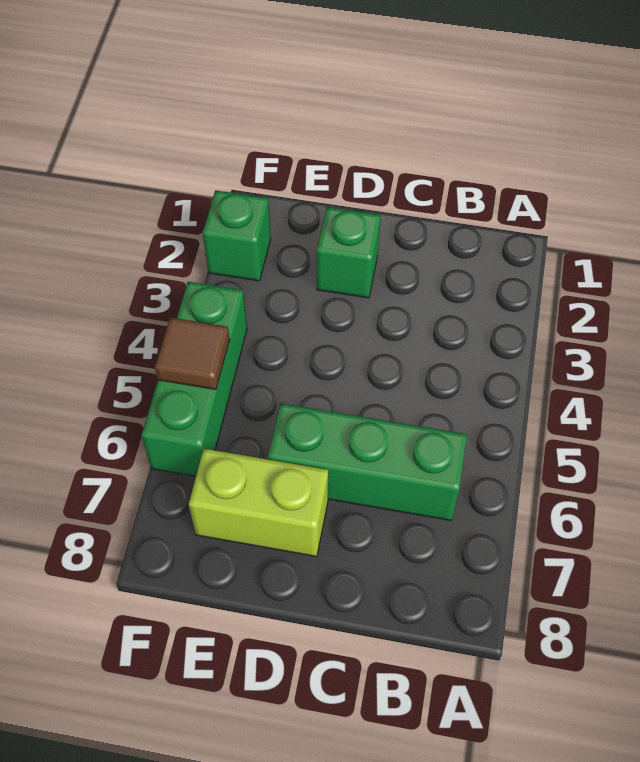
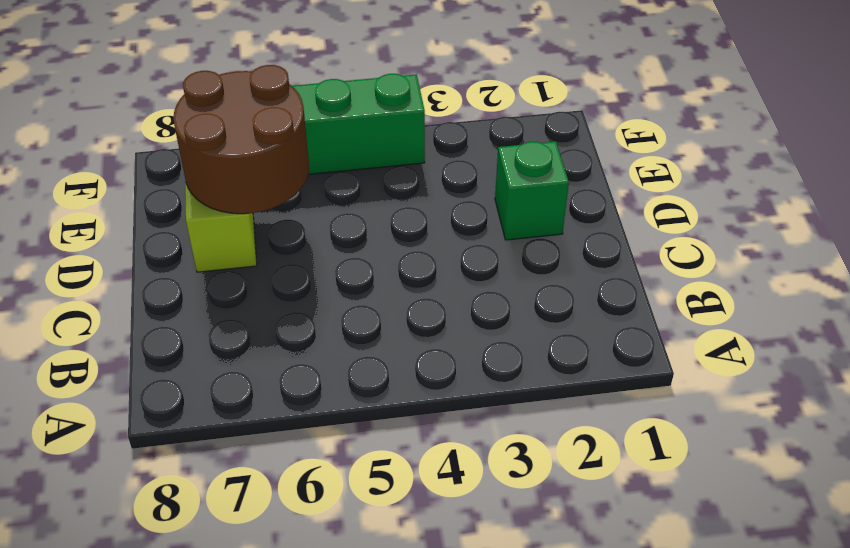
brown 2x2 round brick [173,65,309,214] -> none
none -> green 1x3 brick [268,403,467,520]
none -> green 1x1 brick [203,190,271,281]

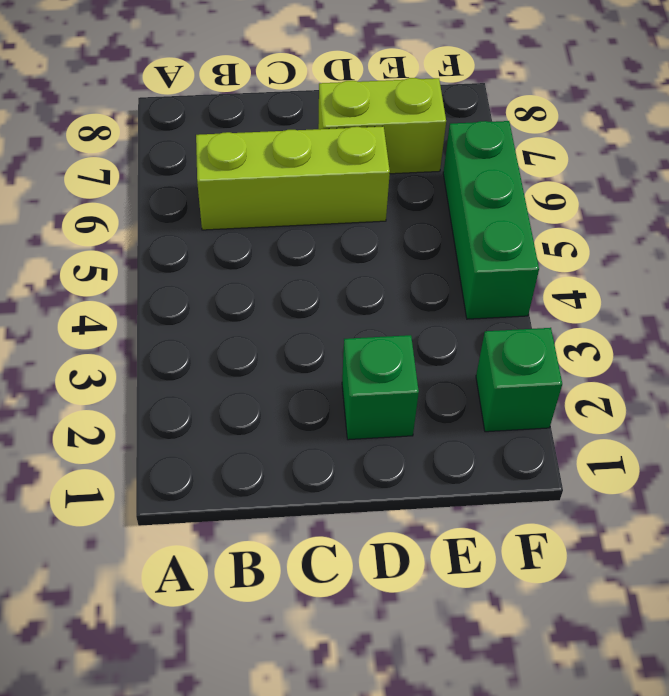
lime 1x3 brick [196,126,390,230] -> green 1x3 brick [268,403,467,520]
none -> brown 1x1 tile [155,317,230,389]

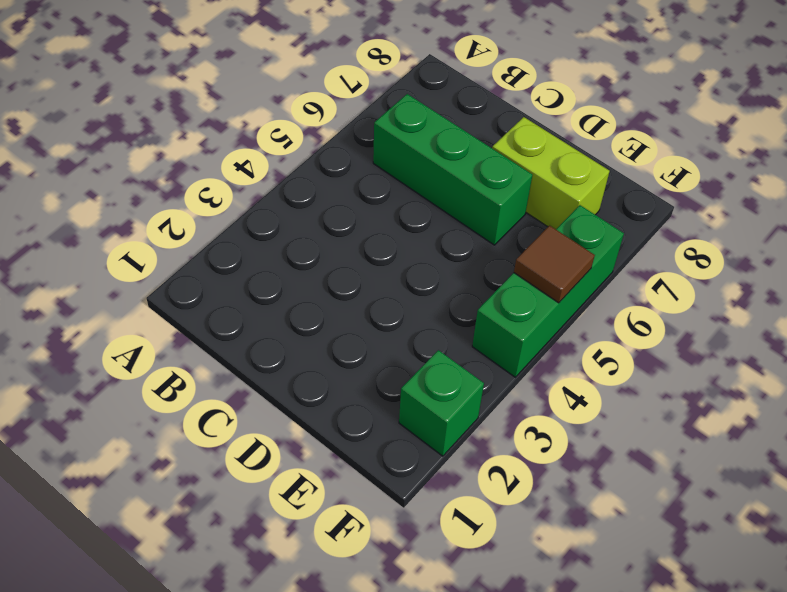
none -> green 1x1 brick [317,207,381,298]

